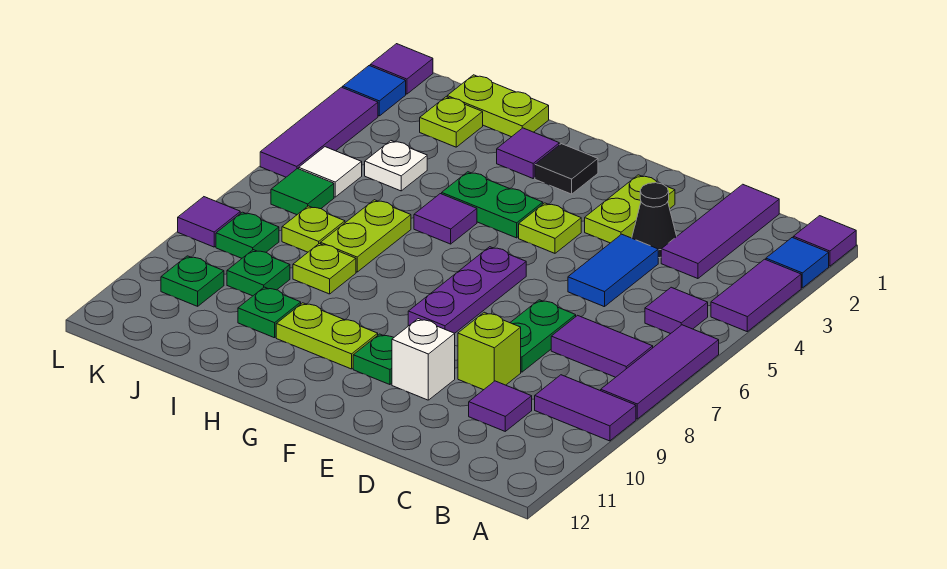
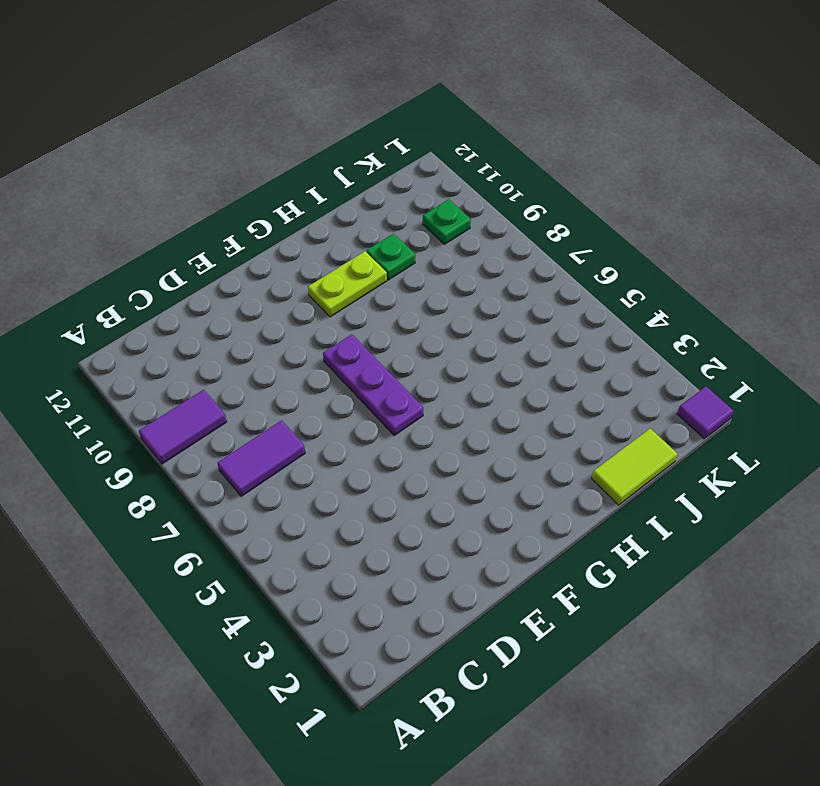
lime 1x2 tile [592,428,677,505] -> lime 1x2 plate [447,75,549,137]
none -> purple 1x1 tile [793,216,856,266]
none -> blue 1x1 tile [766,238,829,288]
none -> purple 1x2 tile [711,259,801,332]
none -> purple 1x3 tile [601,325,719,419]

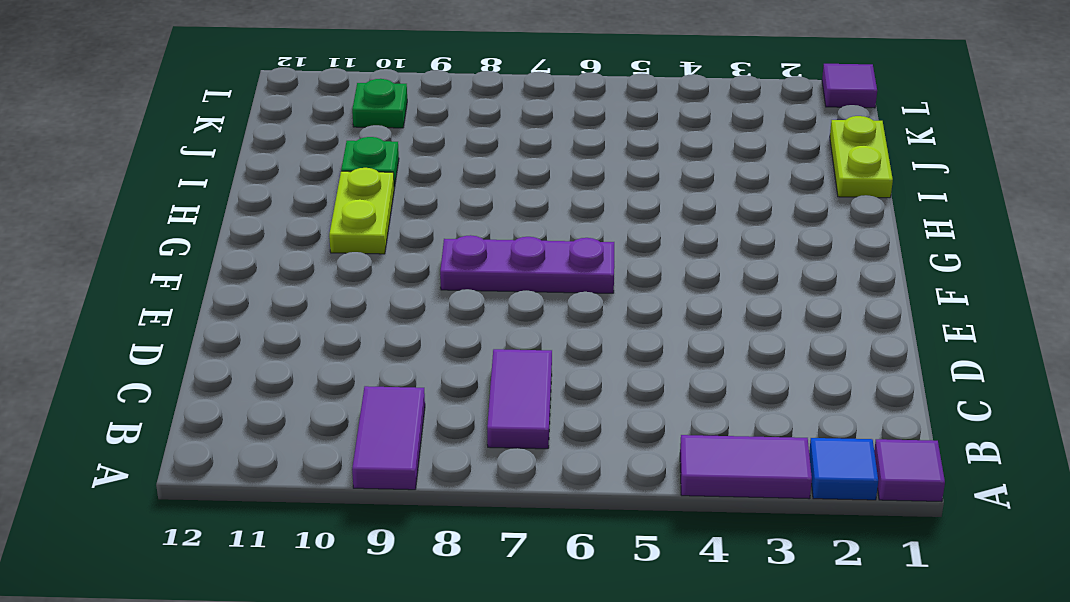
none -> purple 1x3 tile [601,325,719,419]
none -> purple 1x1 tile [645,287,708,334]
none -> purple 1x3 tile [661,184,779,279]
none -> purple 1x1 tile [469,381,532,431]

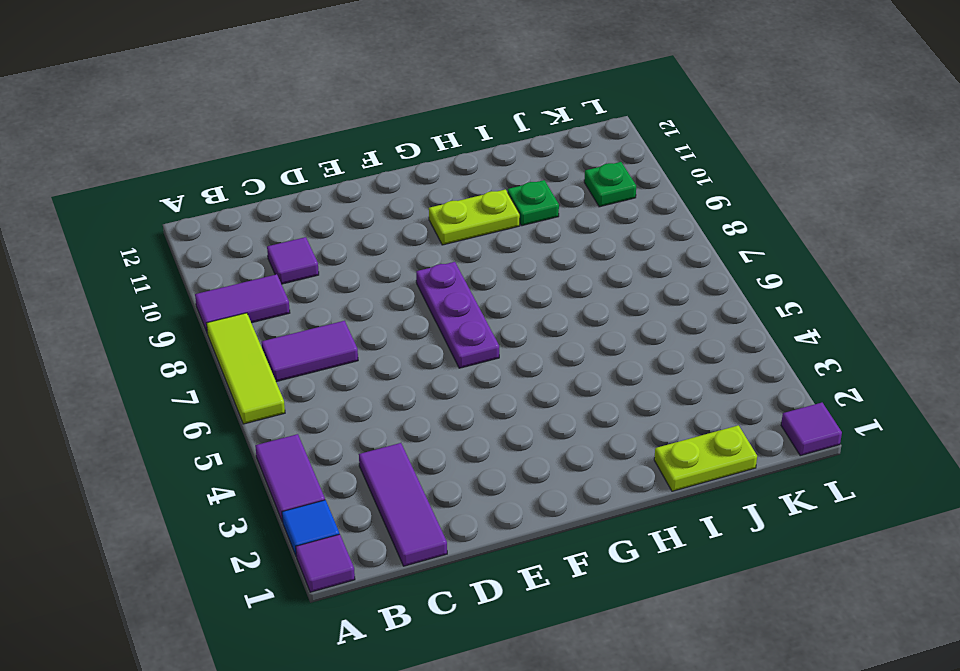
lime 1x3 tile [206,313,285,424] -> purple 1x3 tile [601,325,719,419]
none -> purple 1x1 tile [645,287,708,334]
none -> black 1x1 cone [632,183,677,258]
none -> blue 1x2 tile [568,234,658,307]
none -> green 1x2 plate [510,300,576,372]

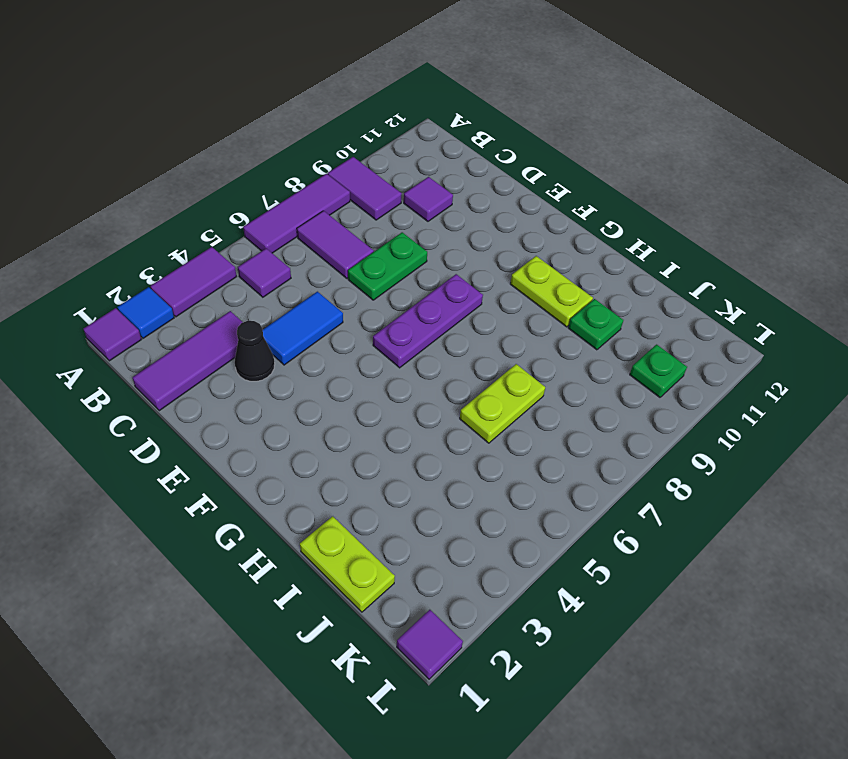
none -> lime 1x1 brick [458,312,521,390]
none -> lime 1x2 plate [585,175,675,243]
none -> white 1x1 brick [392,319,455,400]
none -> lime 1x1 plate [519,203,581,253]

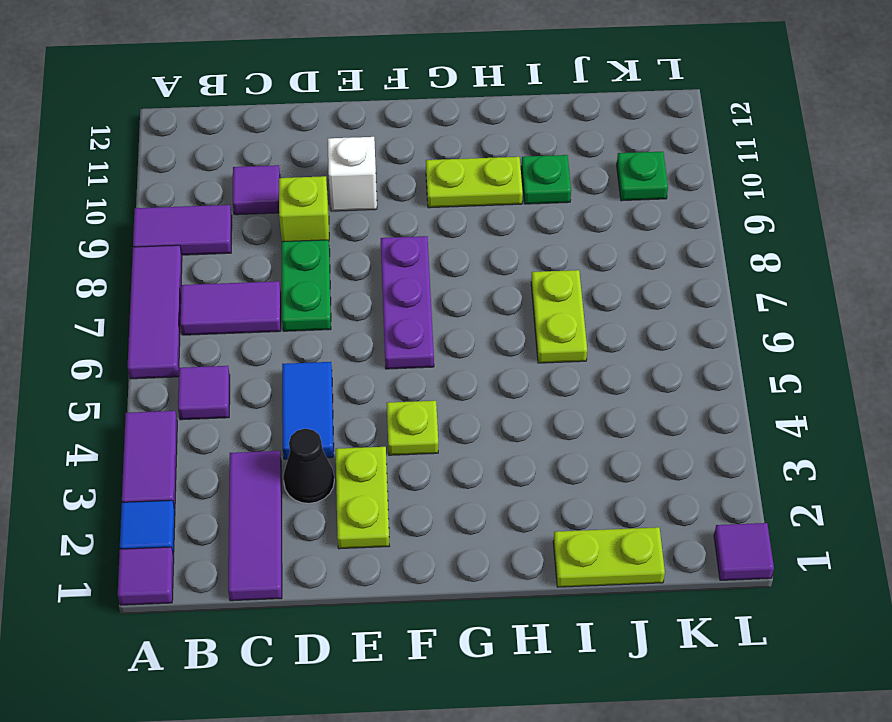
none -> green 1x1 plate [353,334,394,385]
none -> black 1x1 tile [535,144,598,194]
none -> green 1x2 plate [442,172,543,238]
none -> purple 1x1 tile [497,128,559,178]

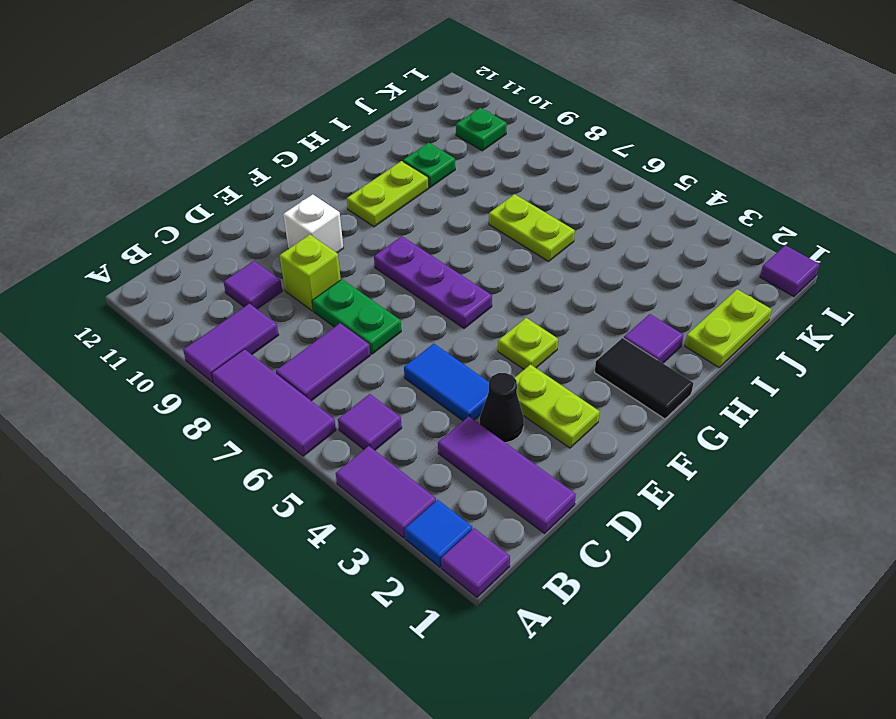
black 1x2 tile [595,338,694,419] -> black 1x1 tile [535,144,598,194]
none -> green 1x1 plate [353,334,394,385]
none -> green 1x2 plate [442,172,543,238]
none -> purple 1x1 tile [414,194,477,244]
none -> lime 1x1 plate [293,243,356,294]

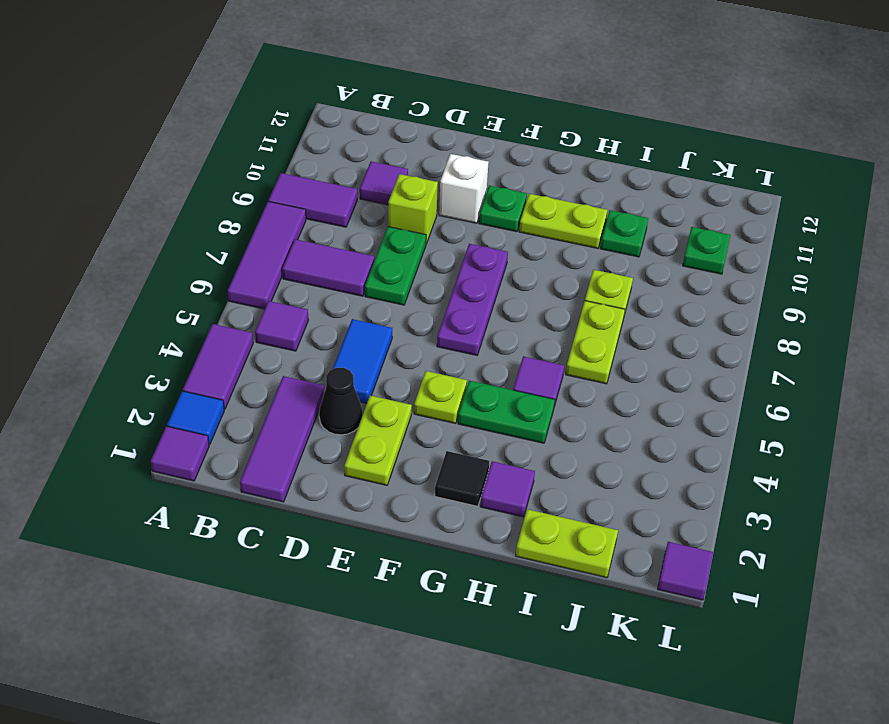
none -> lime 1x1 plate [420,97,483,147]
none -> white 1x1 plate [365,141,427,191]
none -> lime 1x1 plate [282,206,345,252]
none -> green 1x1 plate [227,250,290,296]

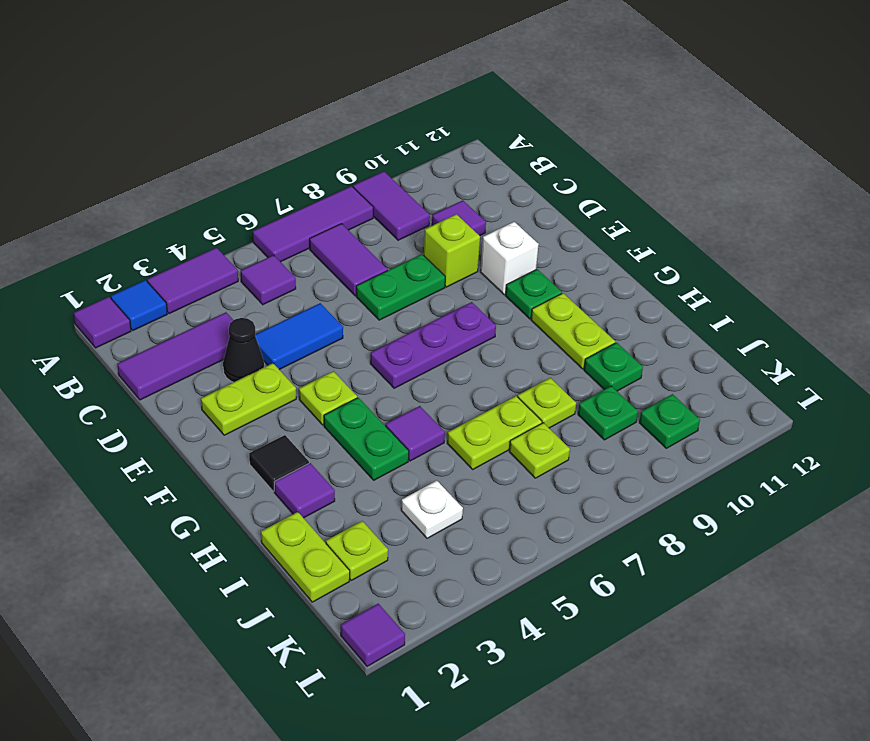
none -> white 1x1 tile [299,147,362,197]
none -> green 1x1 tile [271,169,334,215]
none -> green 1x1 plate [216,212,279,258]
none -> blue 1x1 tile [343,66,406,116]

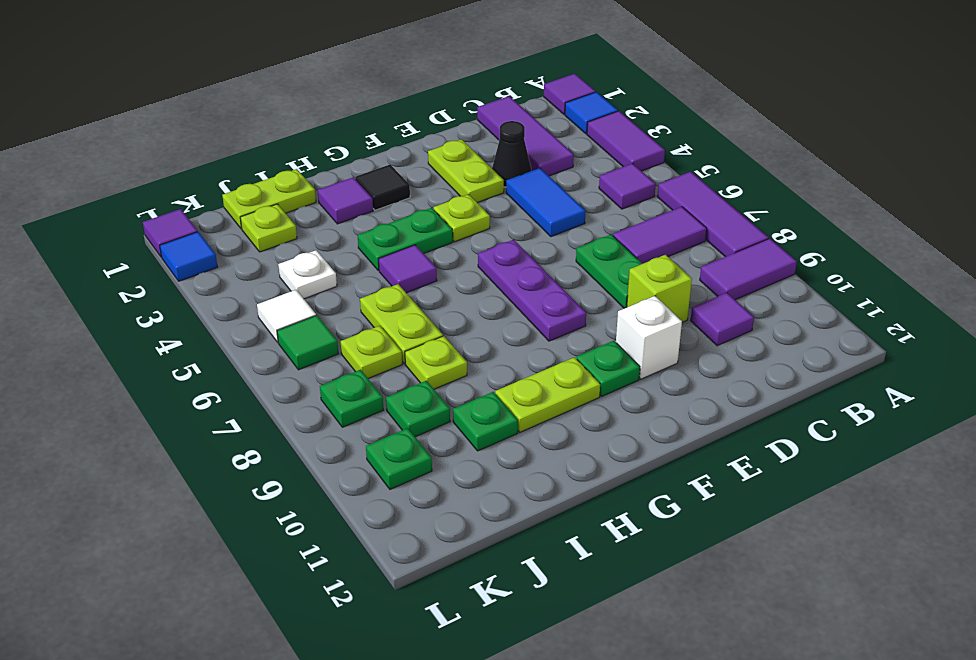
none -> purple 1x3 tile [260,87,378,177]
none -> purple 1x1 tile [178,197,240,247]

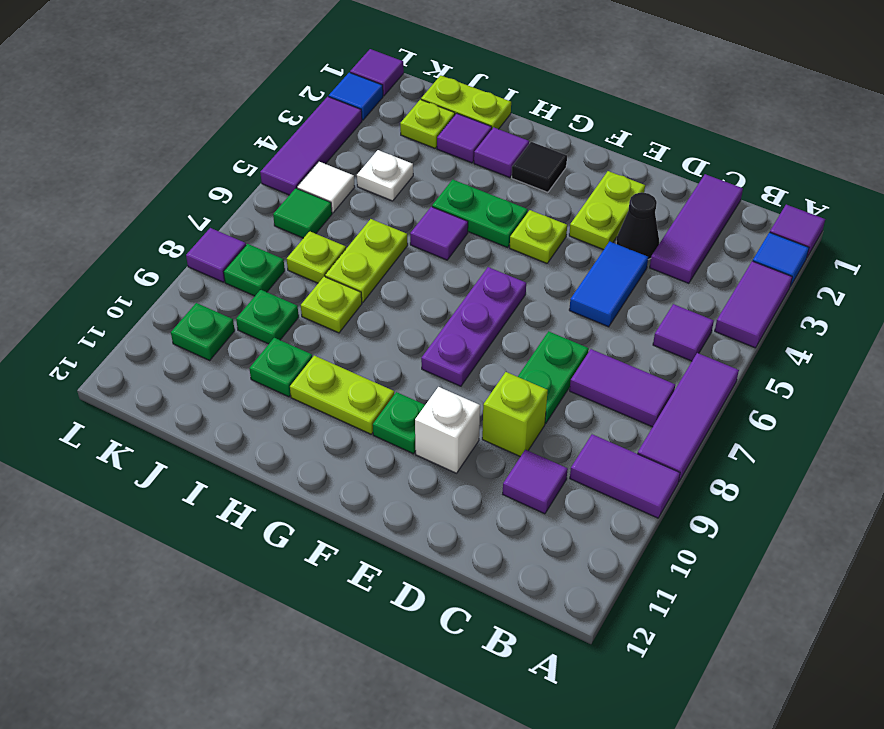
purple 1x1 tile [437,113,492,163] -> none

